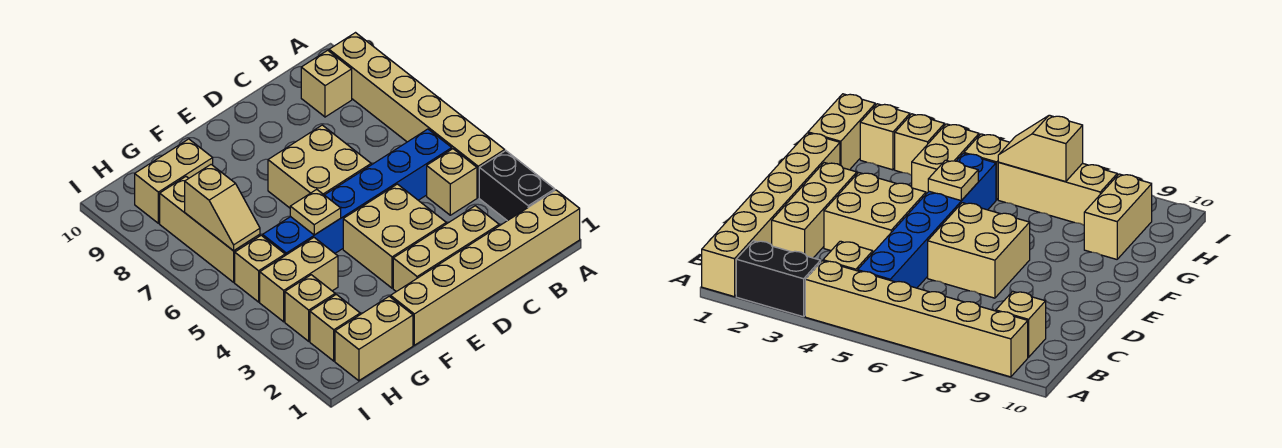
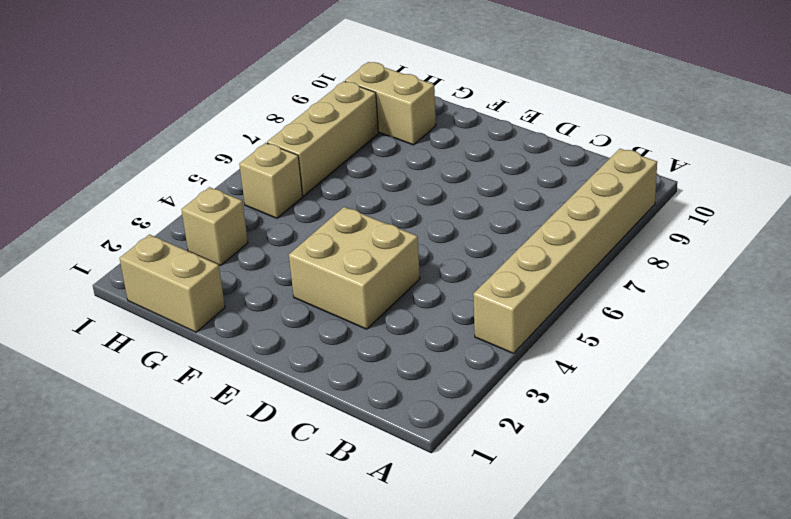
none -> tan 1x6 brick [391,190,580,345]
none -> black 1x2 brick [479,151,555,221]
none -> tan 1x1 brick [427,149,477,215]

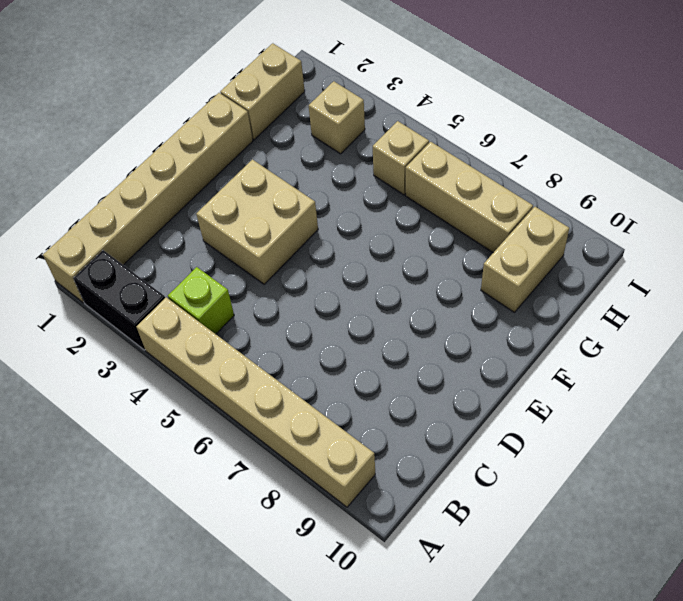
lime 1x1 brick [168,267,234,334] -> tan 1x1 brick [427,149,477,215]
none -> blue 1x6 brick [263,129,452,255]
none -> tan 1x1 brick [301,50,352,117]
none -> tan 1x3 brick [393,206,499,292]

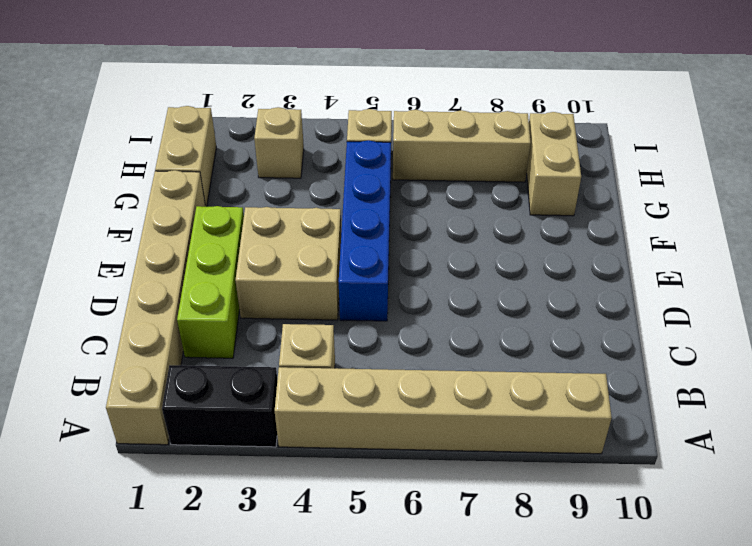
lime 1x3 brick [177,206,244,358] -> tan 1x3 brick [393,206,499,292]
blue 1x4 brick [339,140,391,321] -> blue 1x6 brick [263,129,452,255]
none -> tan 1x1 brick [301,50,352,117]
none -> tan 2x2 brick [268,125,371,208]
none -> tan 1x2 brick [260,238,338,322]

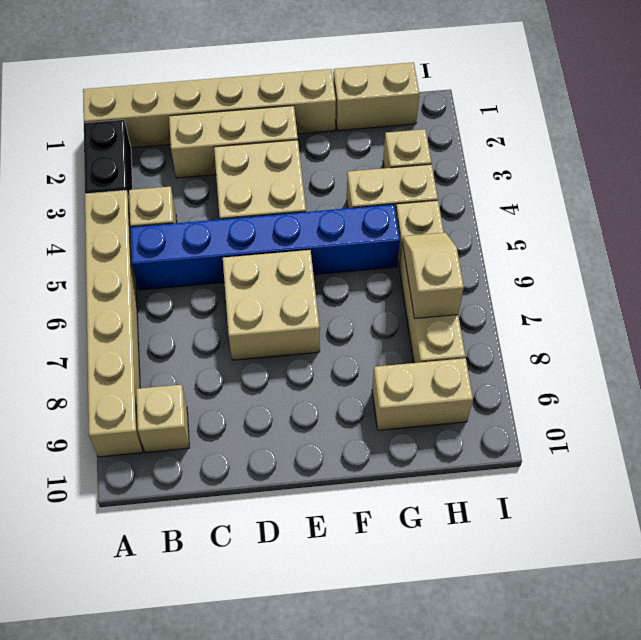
none -> tan 1x1 brick [310,294,360,361]
none -> tan 1x1 plate [290,189,341,235]

